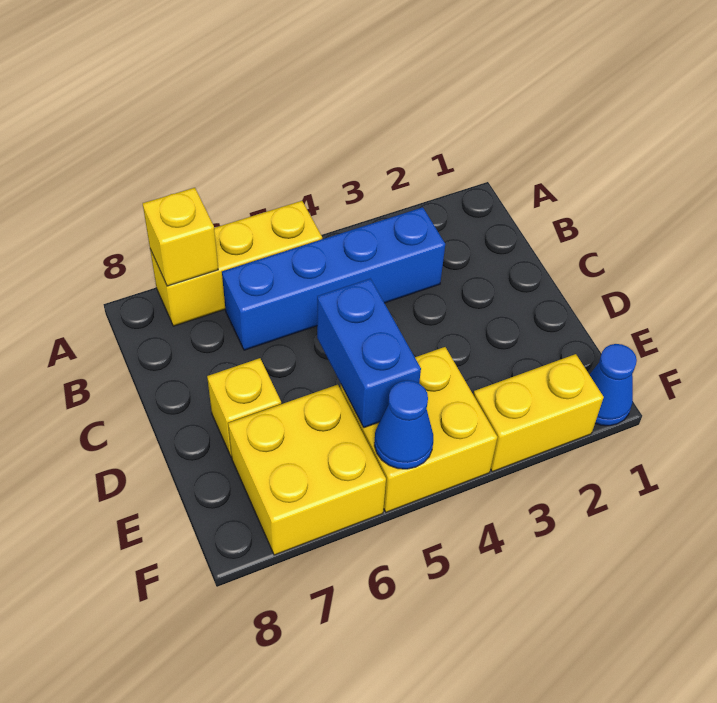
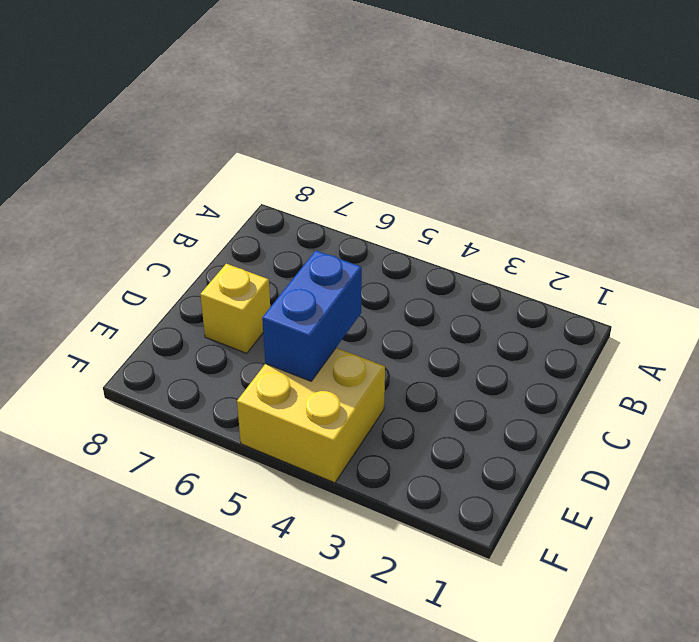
none -> yellow 1x3 brick [150,201,322,326]
none -> blue 1x4 brick [222,207,445,350]

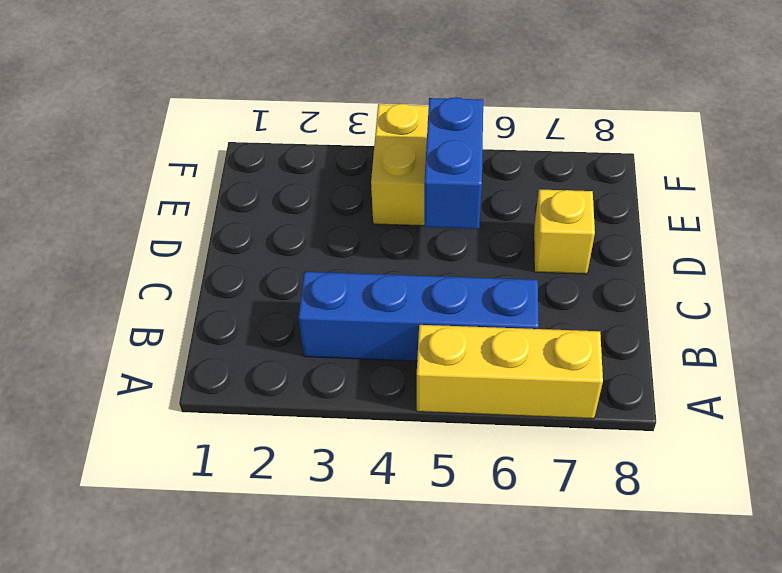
none -> yellow 2x2 brick [228,385,386,555]
none -> blue 1x1 cone [590,344,637,426]

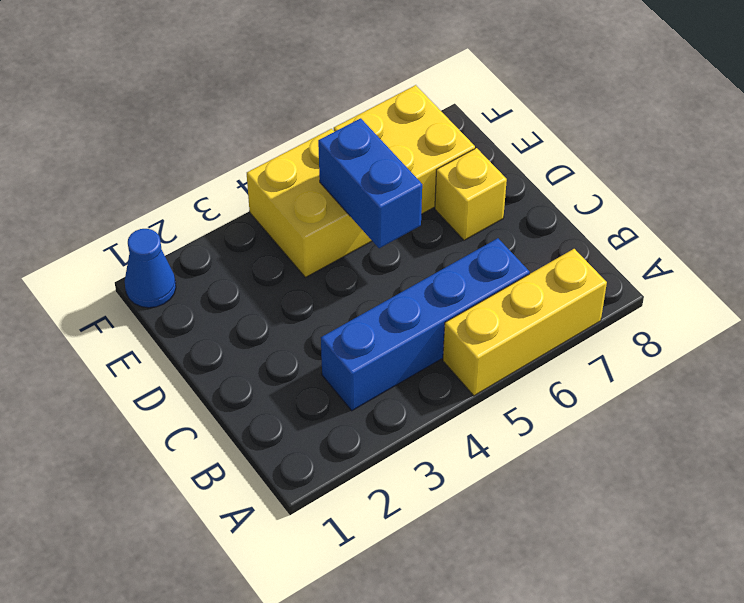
none -> yellow 1x2 brick [473,354,604,472]
none -> yellow 1x1 brick [143,188,218,286]

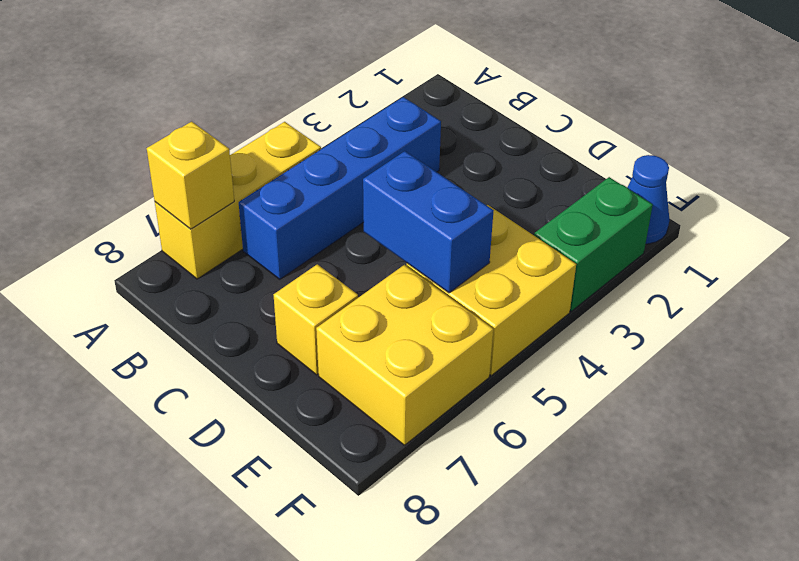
green 1x2 brick [534,177,653,311] -> yellow 1x2 brick [473,354,604,472]
none -> blue 1x1 cone [374,381,433,469]

